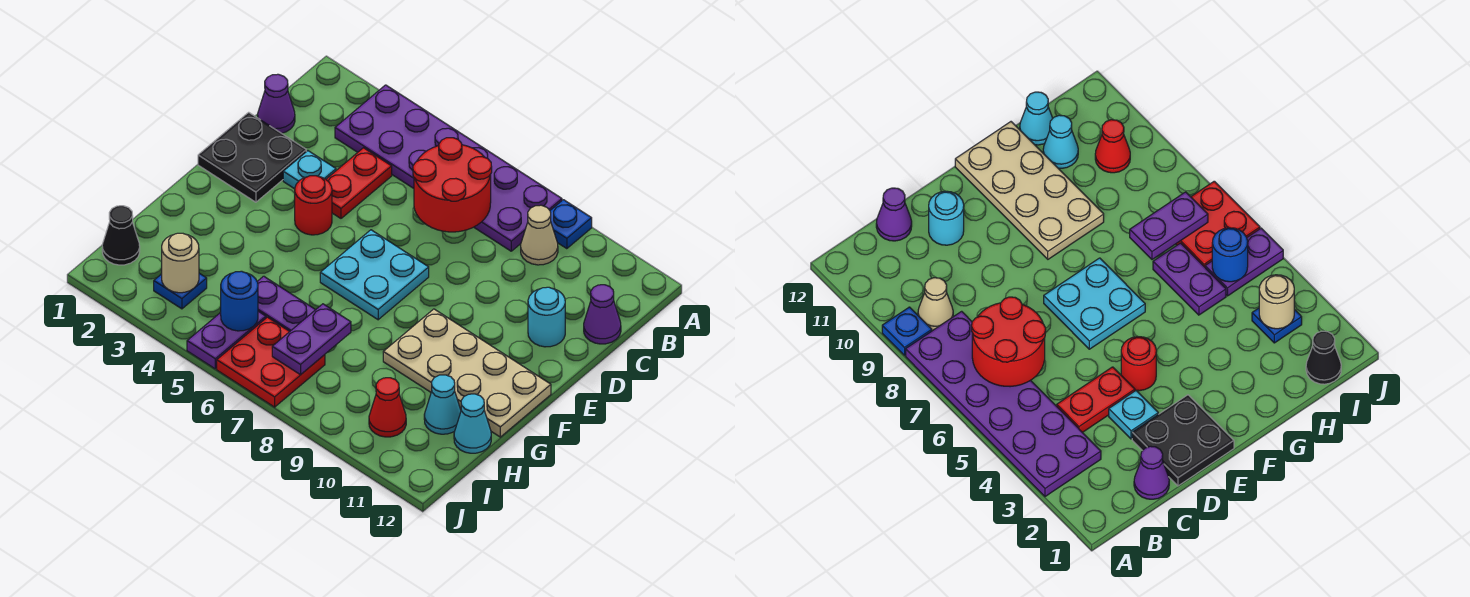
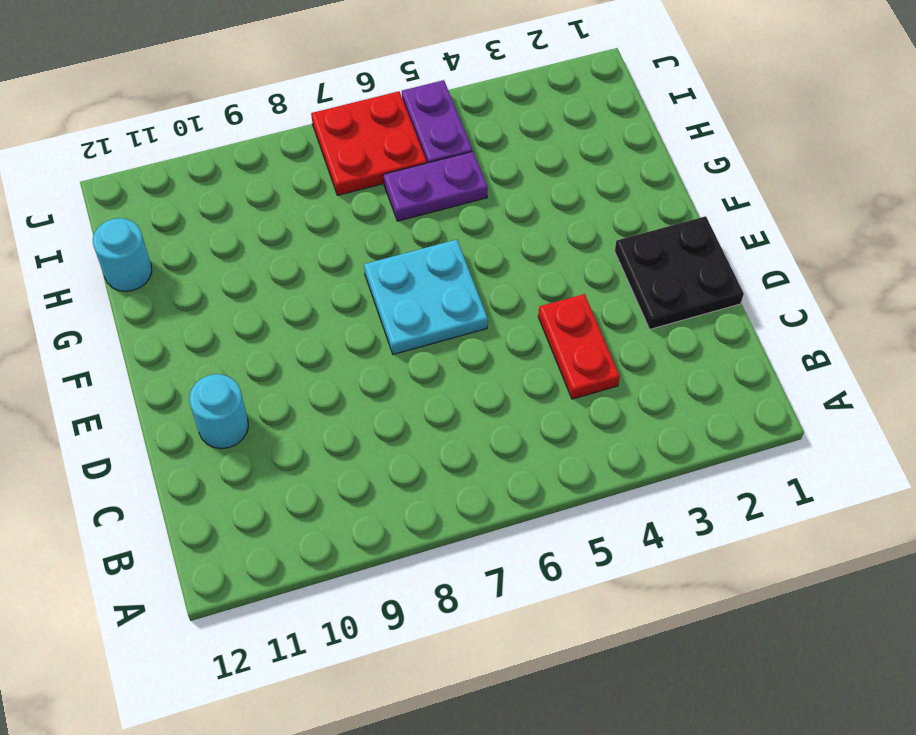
cyan 1x1 round brick [93,218,152,291] -> cyan 1x1 cone [454,394,491,453]
none -> purple 2x6 plate [335,85,562,251]
none -> blue 1x1 plate [550,200,592,249]
none -> tan 1x1 cone [521,205,558,265]

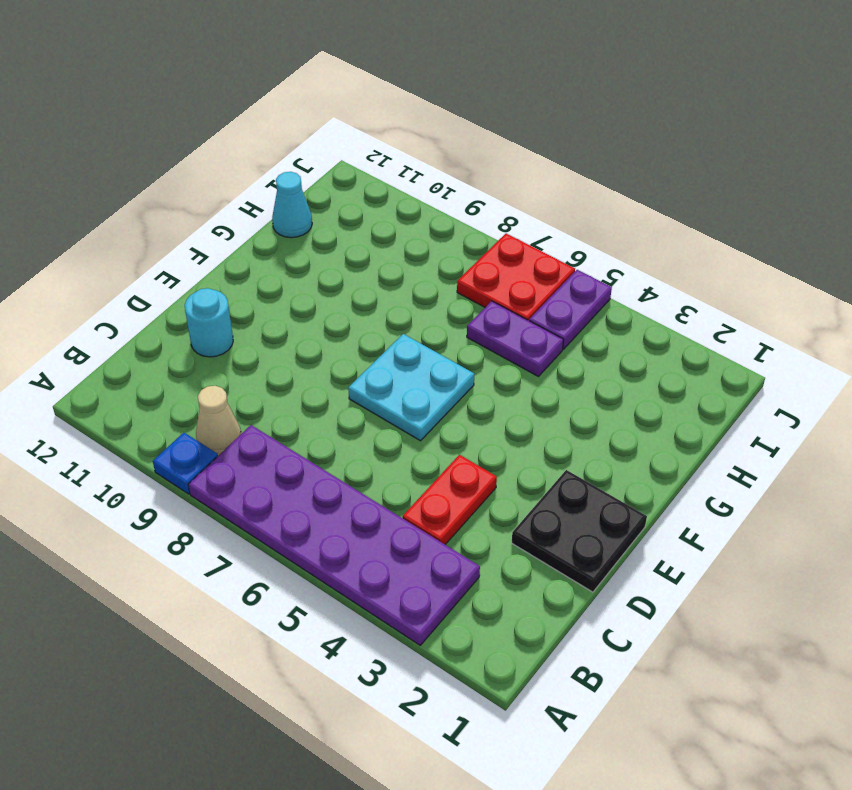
none -> purple 1x1 cone [258,74,295,133]
none -> purple 1x1 cone [584,285,621,344]
none -> cyan 1x1 plate [283,151,336,189]

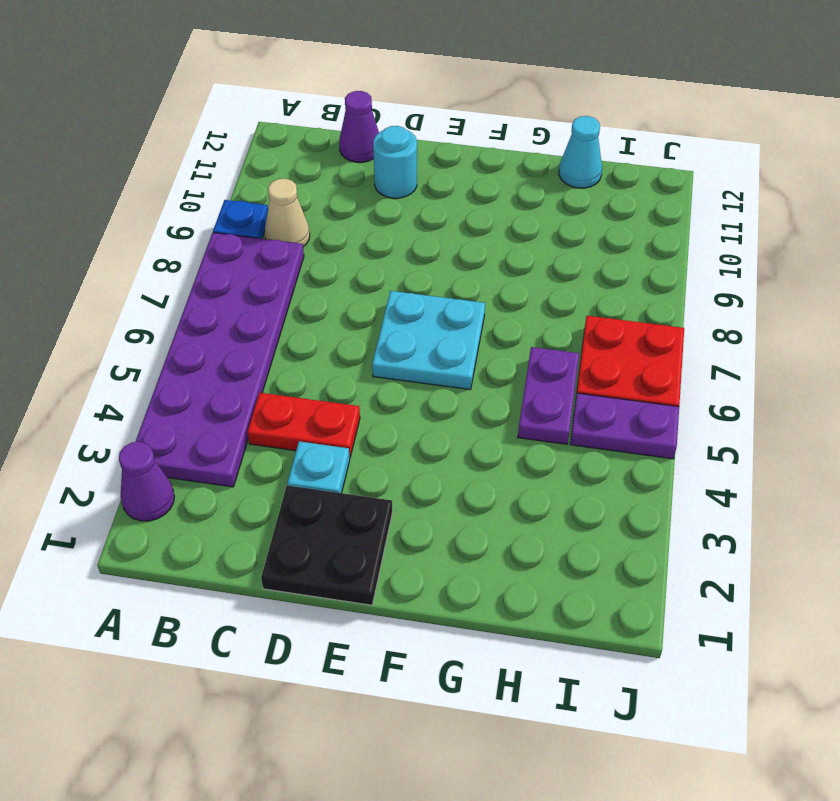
purple 1x1 cone [119,442,174,521] -> purple 1x1 cone moved to [258,74,295,133]
none -> red 1x1 round brick [295,176,332,235]
none -> tan 2x4 plate [383,309,551,437]
none -> cyan 1x1 cone [424,375,461,434]

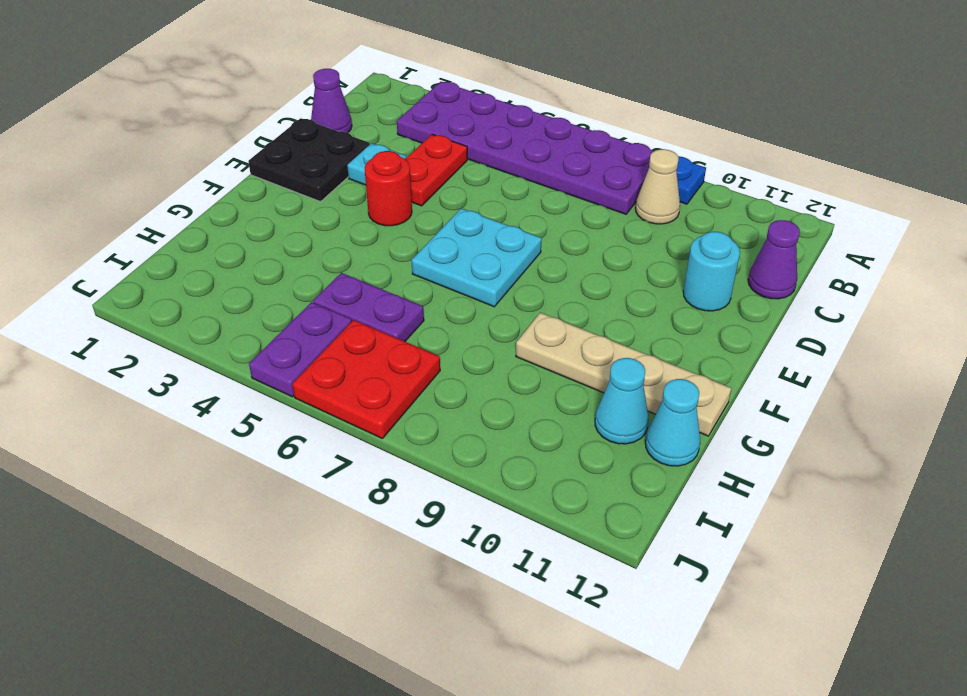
tan 1x4 plate [516,313,731,436] -> tan 2x4 plate [383,309,551,437]
none -> black 1x1 cone [102,206,140,265]
none -> blue 1x1 plate [154,273,207,309]
none -> red 1x1 cone [369,378,406,437]

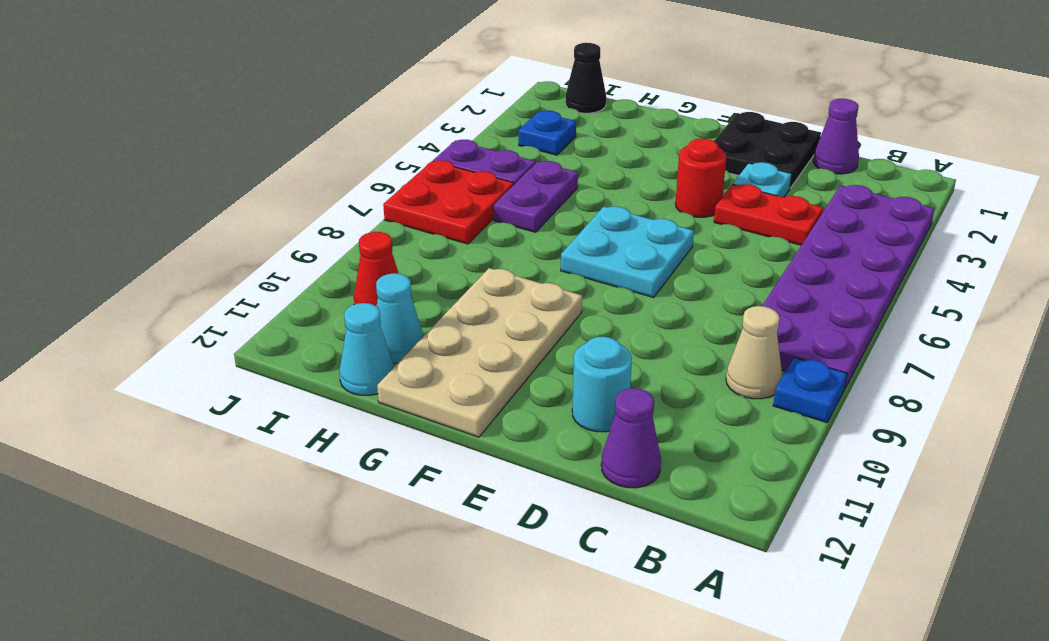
none -> red 2x2 round brick [413,138,492,232]
none -> purple 1x2 plate [272,304,351,375]
none -> tan 1x1 round brick [162,233,199,293]

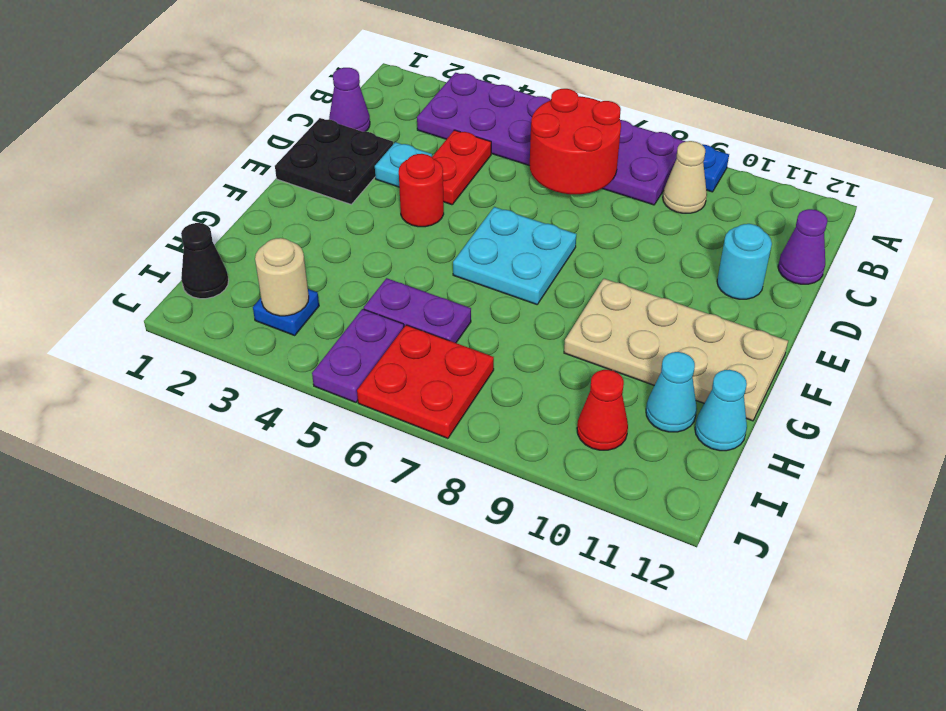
none -> purple 1x2 plate [272,304,351,375]
none -> blue 1x1 round brick [221,271,258,331]

